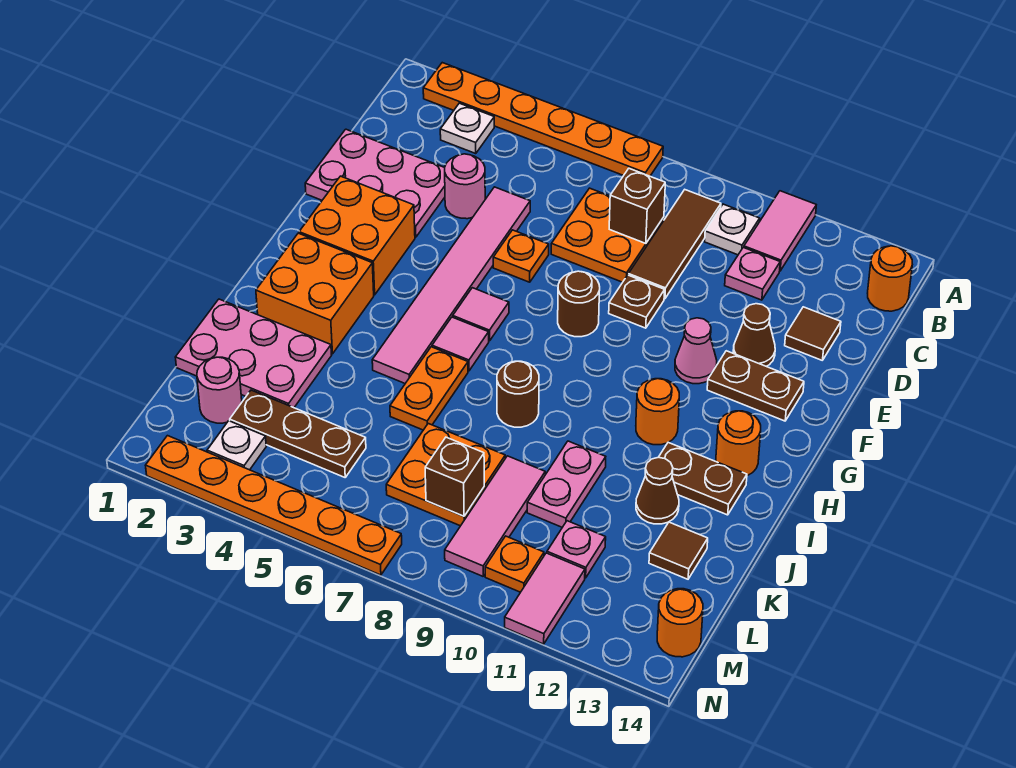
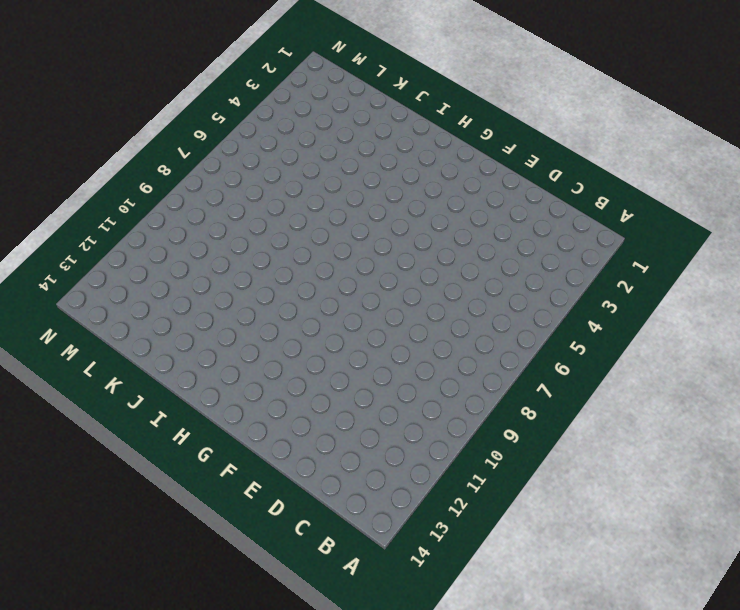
none -> orange 1x6 plate [423,63,663,176]
none -> pink 1x2 tile [744,191,816,271]
none -> white 1x1 plate [440,103,494,153]
none -> brown 1x3 tile [628,190,721,299]

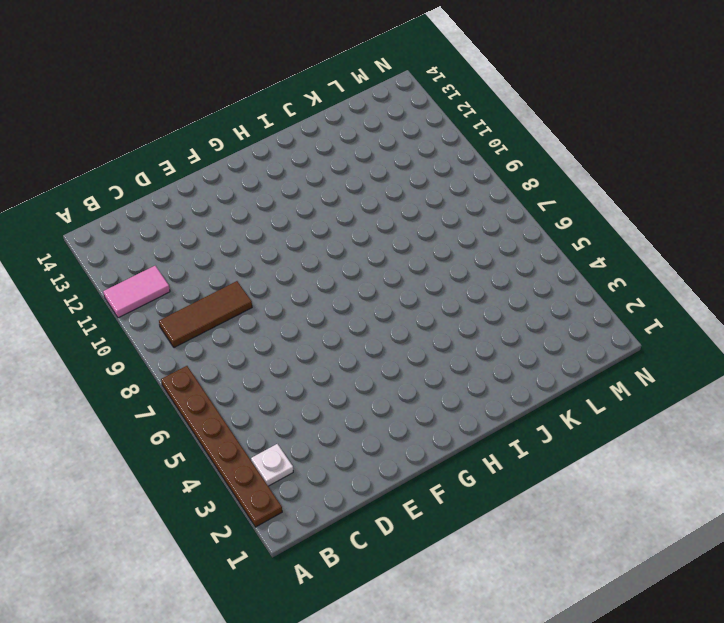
brown 1x6 plate [161,366,282,527] -> orange 1x6 plate [423,63,663,176]
none -> white 1x1 plate [705,204,760,255]
none -> orange 1x1 round brick [868,246,912,311]
none -> orange 2x2 plate [551,188,664,282]
none -> pink 1x1 plate [725,247,780,300]

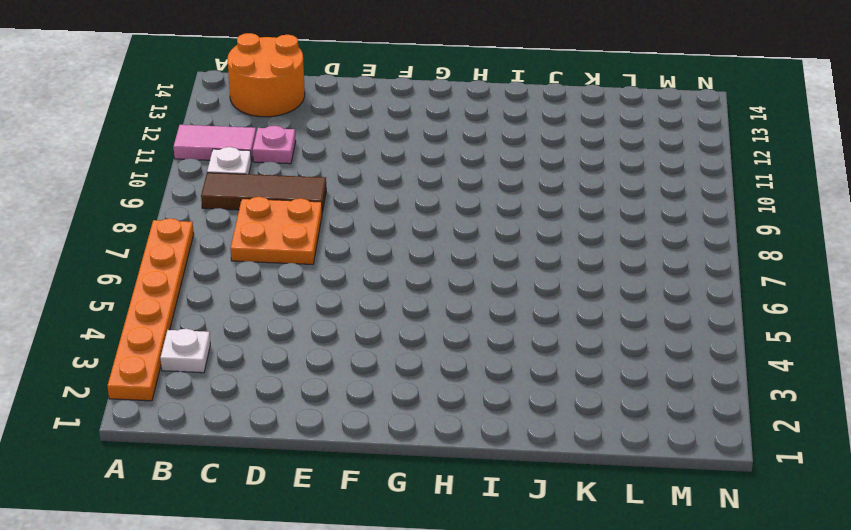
orange 2x2 round brick [228,33,305,117] -> orange 1x1 round brick [868,246,912,311]
none -> pink 2x3 plate [305,129,445,237]
none -> pink 1x1 round brick [445,154,485,219]
none -> pink 1x6 tile [372,187,530,383]
none -> brown 1x1 tile [785,307,841,360]

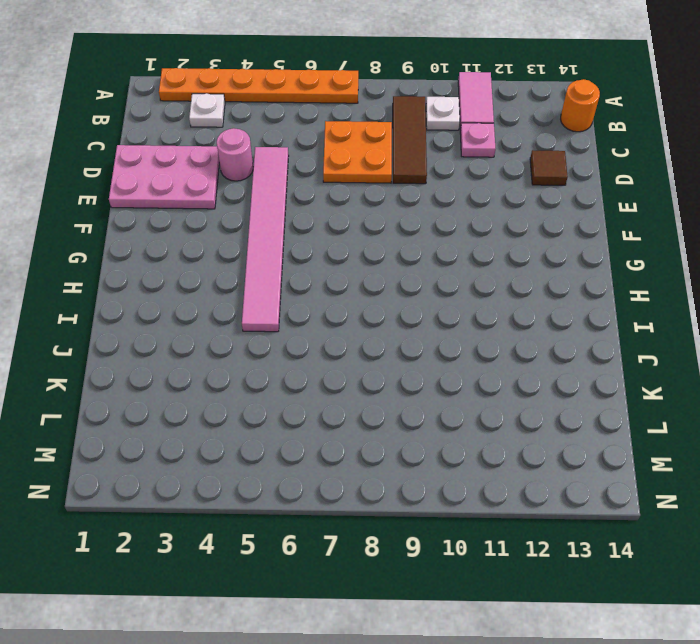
none -> orange 1x1 plate [493,230,549,282]
none -> brown 1x1 plate [609,275,665,328]
none -> brown 1x1 cone [733,304,775,366]
none -> orange 2x2 brick [299,176,415,295]

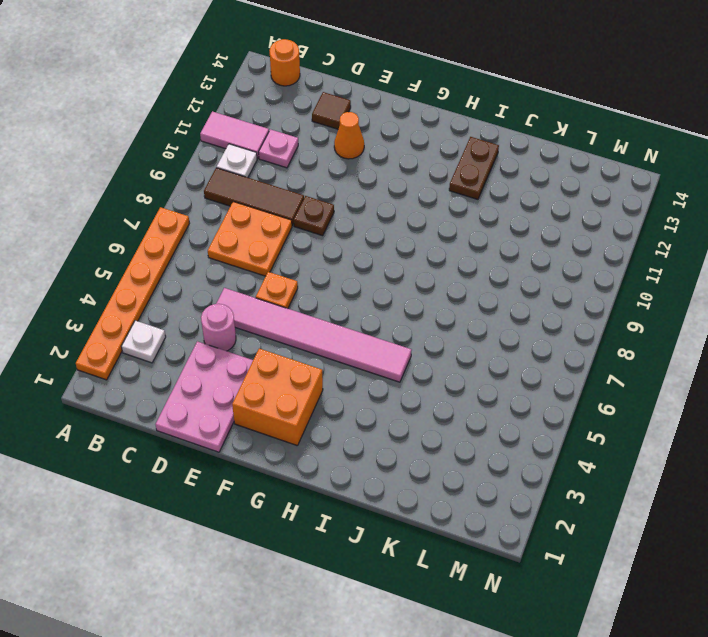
orange 1x1 cone [334,112,364,159] -> brown 1x1 cone [733,304,775,366]
none -> brown 1x1 round brick [558,271,600,337]
none -> pink 1x1 cone [675,318,717,384]
none -> brown 1x2 plate [707,351,804,421]
none -> pink 1x1 tile [453,288,509,341]

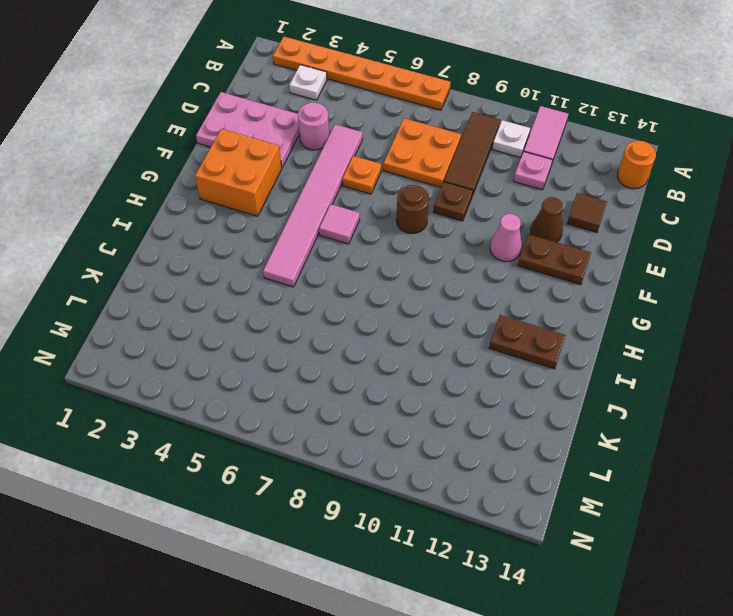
none -> orange 2x2 brick [256,233,374,354]
none -> pink 1x1 tile [432,317,489,371]
none -> orange 1x1 round brick [636,379,679,445]
none -> orange 1x1 round brick [716,411,761,476]

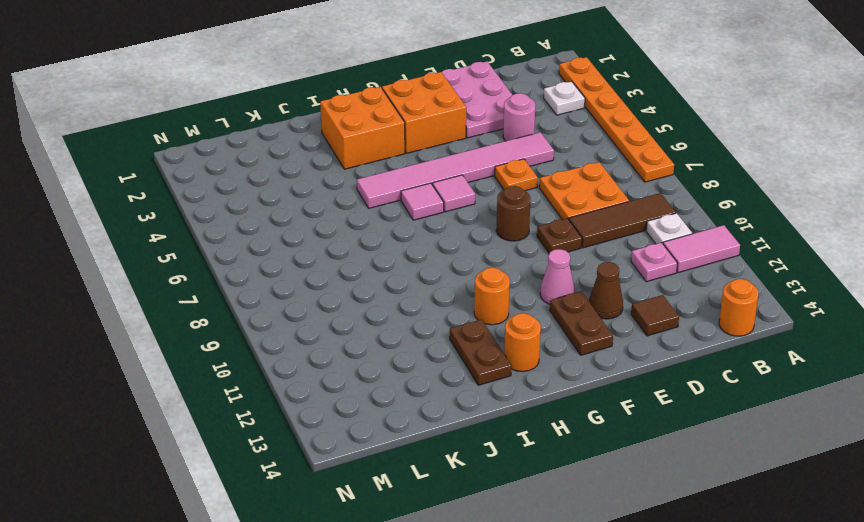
none -> orange 1x2 plate [390,347,468,430]
none -> brown 1x1 round brick [497,361,539,427]
none -> pink 2x3 plate [175,299,332,408]
none -> pink 1x2 plate [527,441,606,527]

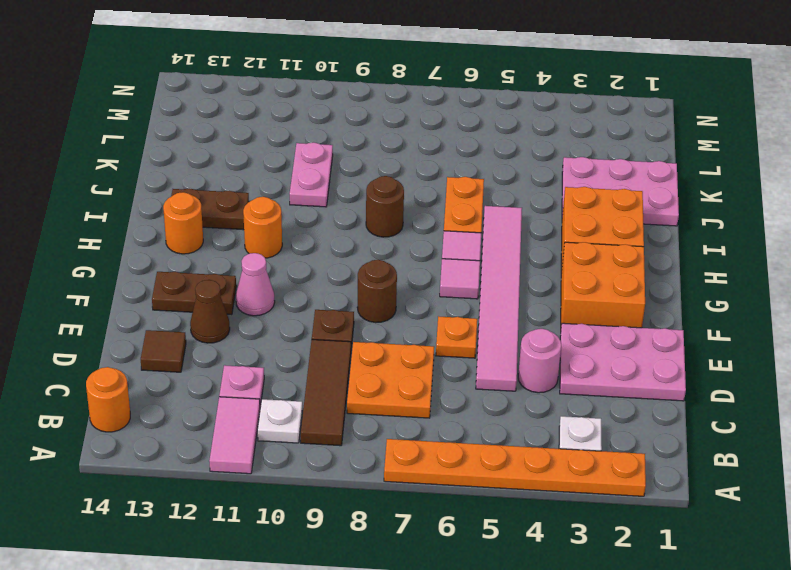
none -> brown 1x1 cone [636,457,679,524]
none -> orange 2x2 plate [386,424,505,526]
none -> pink 1x3 tile [445,456,545,576]
none -> brown 1x1 tile [649,522,708,579]

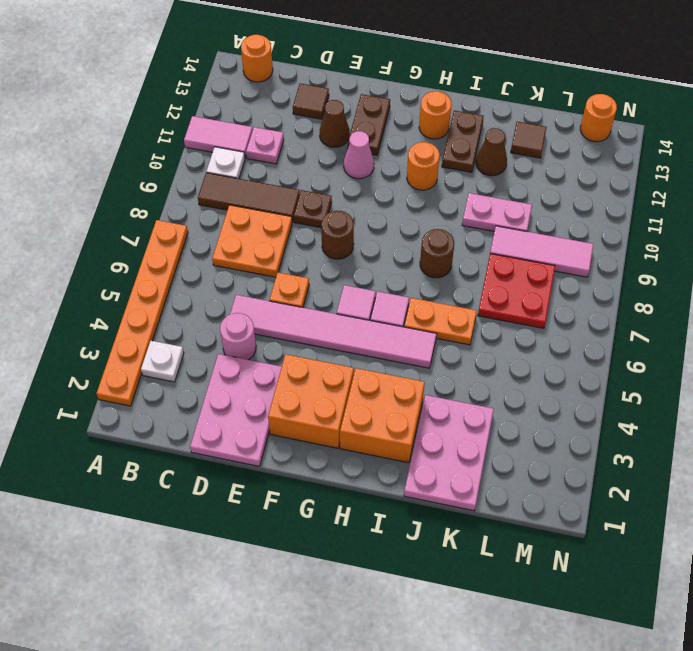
red 2x2 plate [478,254,555,328] -> orange 2x2 plate [386,424,505,526]
none -> pink 1x1 round brick [197,357,242,423]
none -> brown 1x3 plate [230,390,366,477]
none -> pink 1x1 plate [547,521,606,578]
none -> white 1x1 plate [207,421,266,470]

